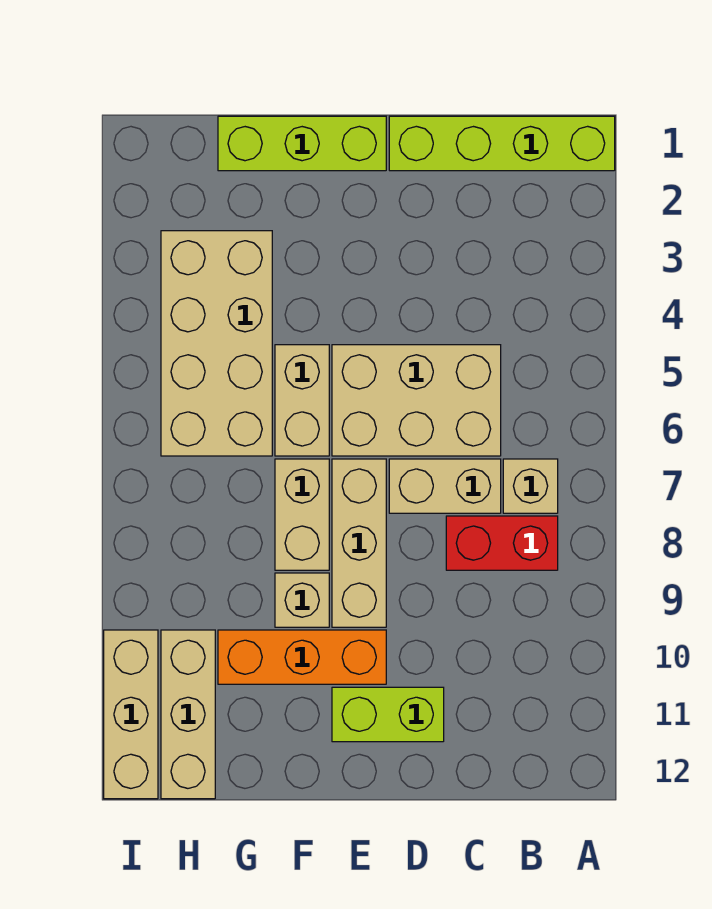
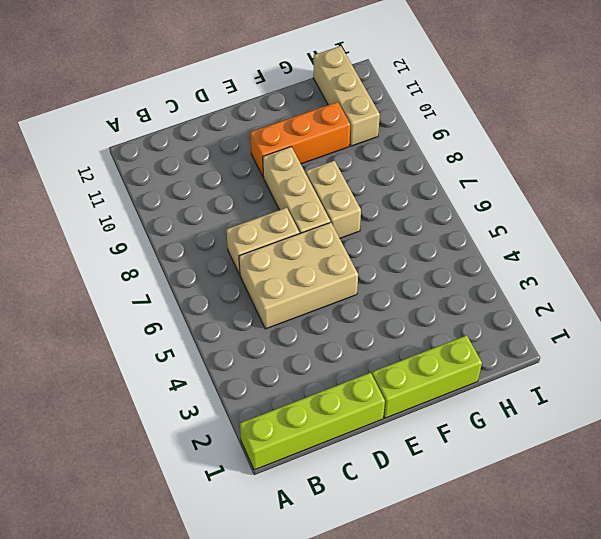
none -> tan 1x1 brick [503,459,558,513]
none -> red 1x2 brick [446,516,558,570]
none -> lime 1x2 brick [332,687,444,742]

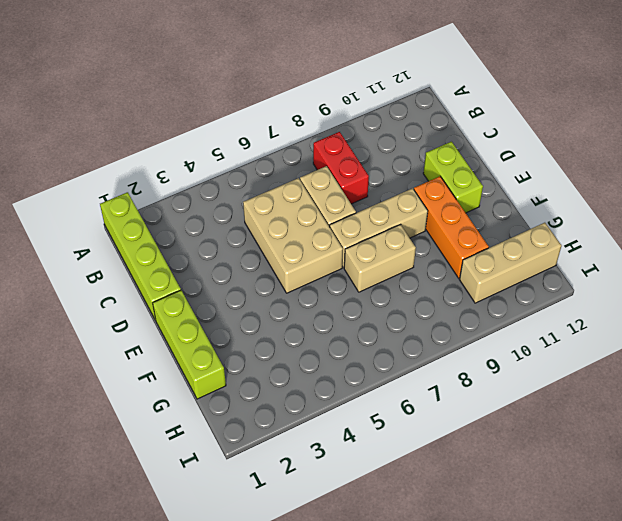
none -> tan 1x1 brick [503,459,558,513]
none -> tan 1x2 brick [275,345,329,456]
none -> tan 1x1 brick [275,573,329,627]

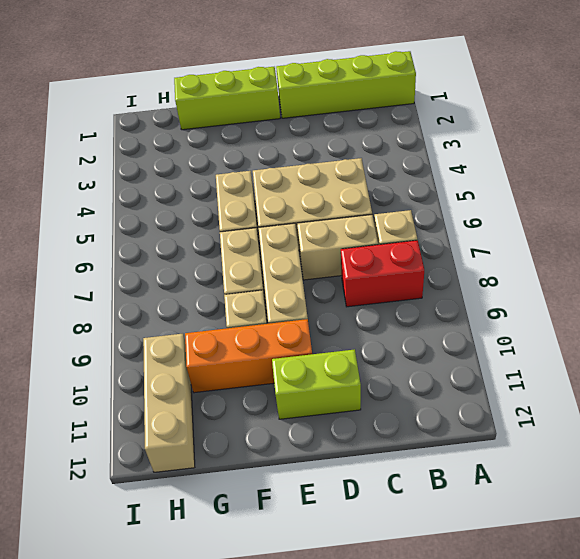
none -> tan 2x4 brick [161,231,272,456]
none -> tan 1x3 brick [104,630,158,799]

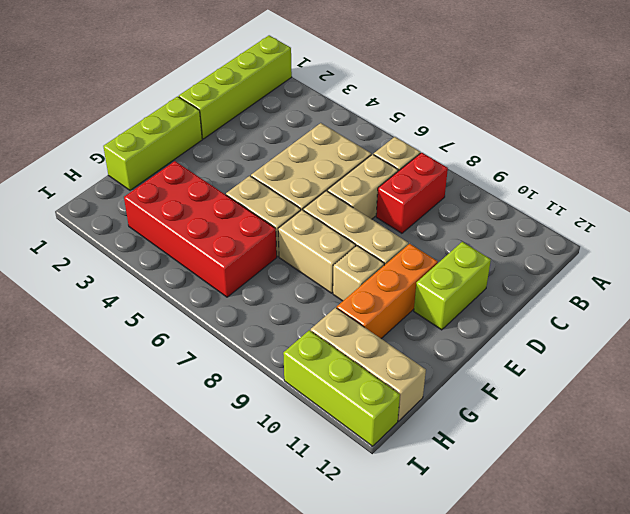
red 2x4 brick [124,161,277,297] -> tan 2x4 brick [161,231,272,456]
lime 1x3 brick [283,330,400,446] -> tan 1x3 brick [104,630,158,799]

